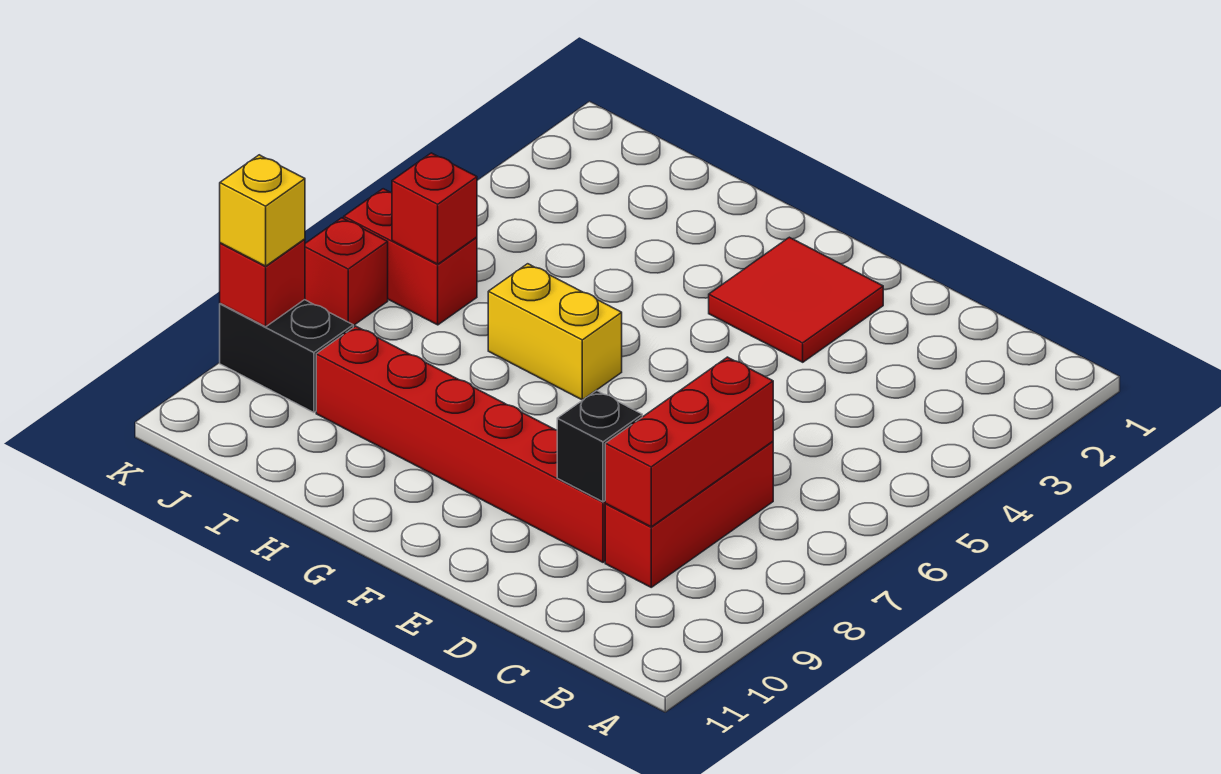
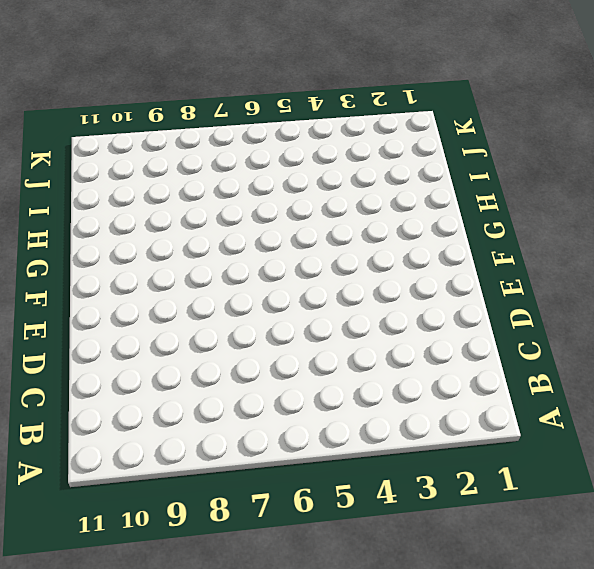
none -> red 1x3 brick [605,441,773,587]
none -> red 1x6 brick [316,326,606,562]
none -> red 2x2 tile [709,237,883,362]

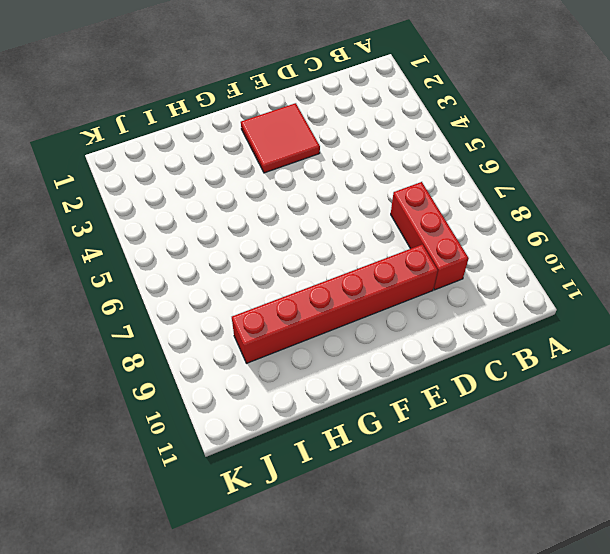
none -> yellow 1x2 brick [488,264,622,400]
none -> red 1x2 brick [344,189,477,325]
none -> black 1x2 brick [220,300,353,412]

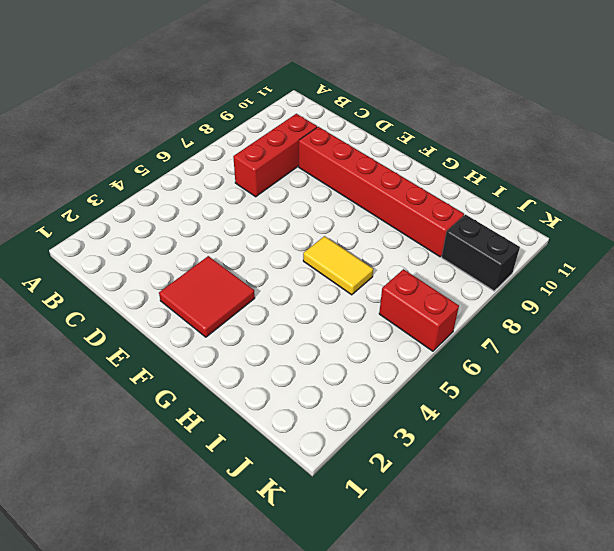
yellow 1x2 tile [303,236,373,295] -> yellow 1x2 brick [488,264,622,400]
none -> red 1x1 brick [305,218,388,326]
none -> red 1x3 brick [605,357,773,527]
none -> black 1x1 brick [557,390,642,502]

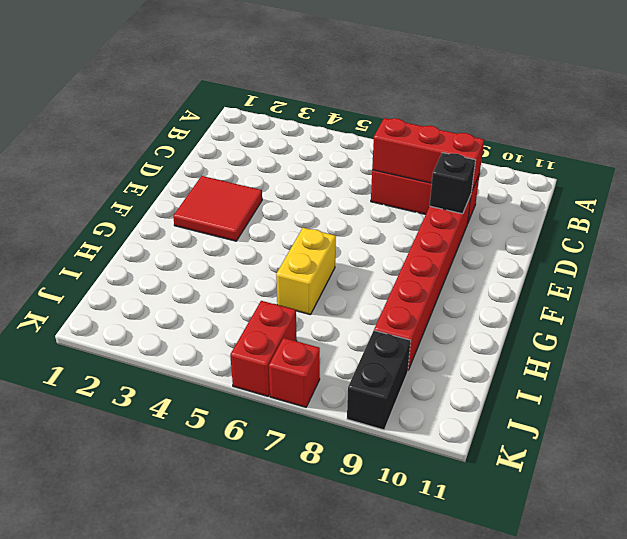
none -> red 1x1 brick [392,153,477,264]
none -> red 1x1 brick [220,239,305,327]
none -> yellow 1x1 brick [220,155,305,266]

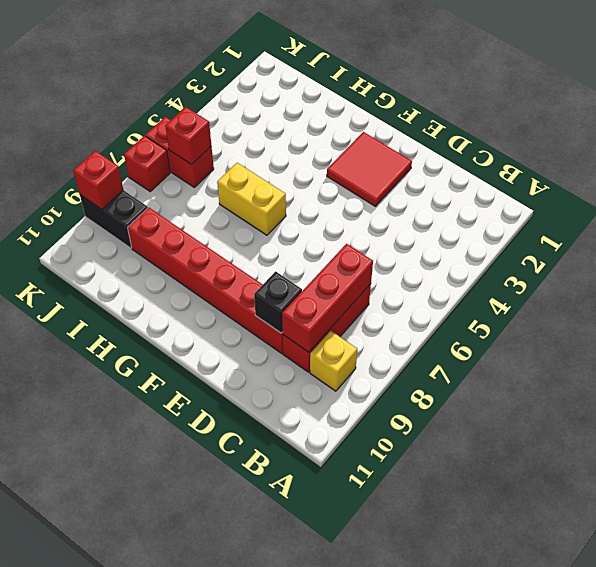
yellow 1x1 brick [310,331,357,391] -> yellow 1x1 brick moved to [220,155,305,266]

